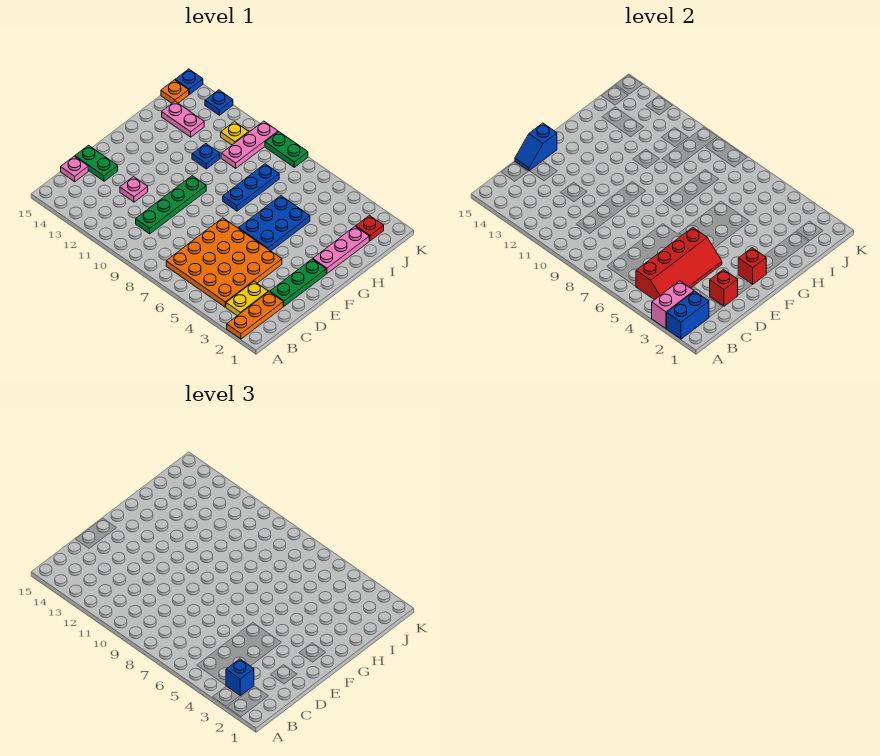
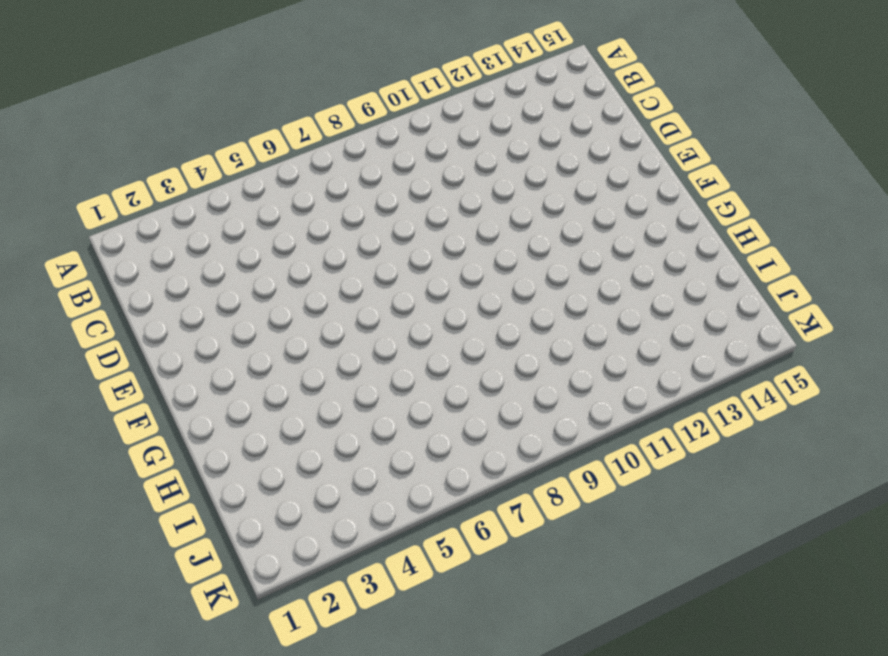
none -> orange 1x3 plate [227,292,283,339]
none -> yellow 1x2 plate [226,281,268,316]
none -> orange 4x4 plate [166,218,282,307]

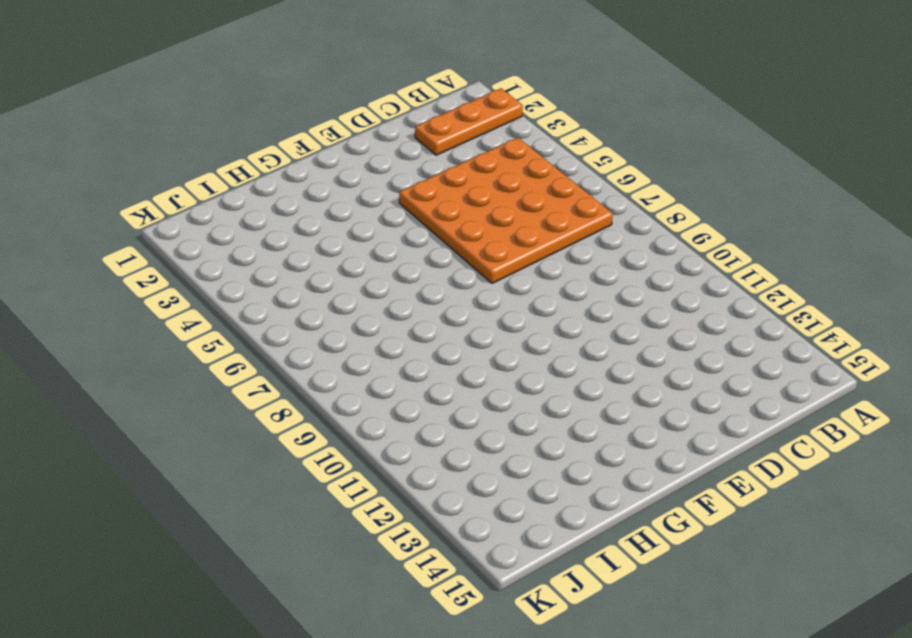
none -> yellow 1x2 plate [226,281,268,316]
none -> green 1x4 plate [136,176,206,234]
none -> pink 1x1 plate [61,156,88,182]

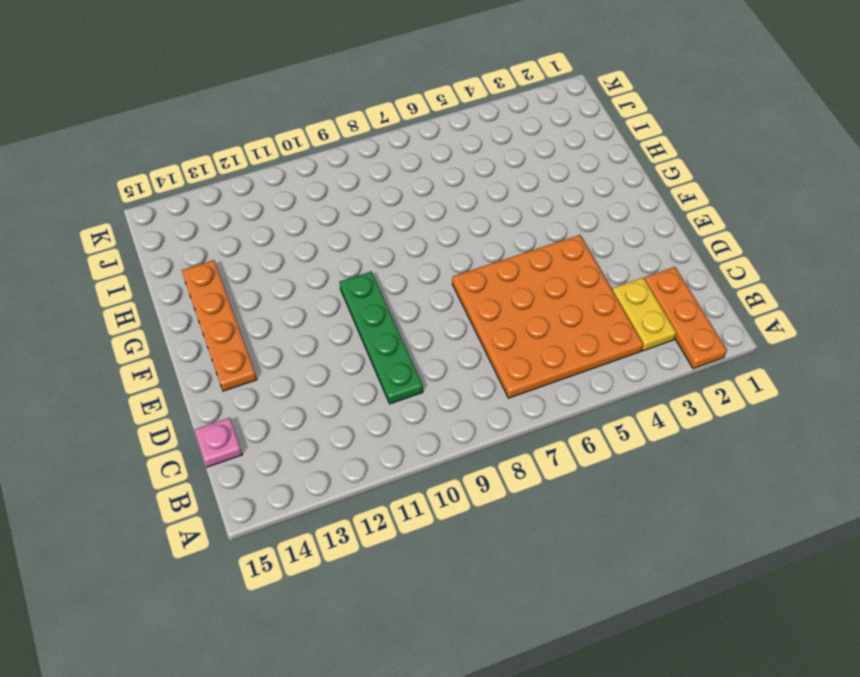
orange 1x4 plate [182,260,257,391] -> none
none -> green 1x3 plate [270,259,326,306]
none -> pink 1x1 plate [120,177,148,202]
none -> green 1x2 plate [75,145,118,181]

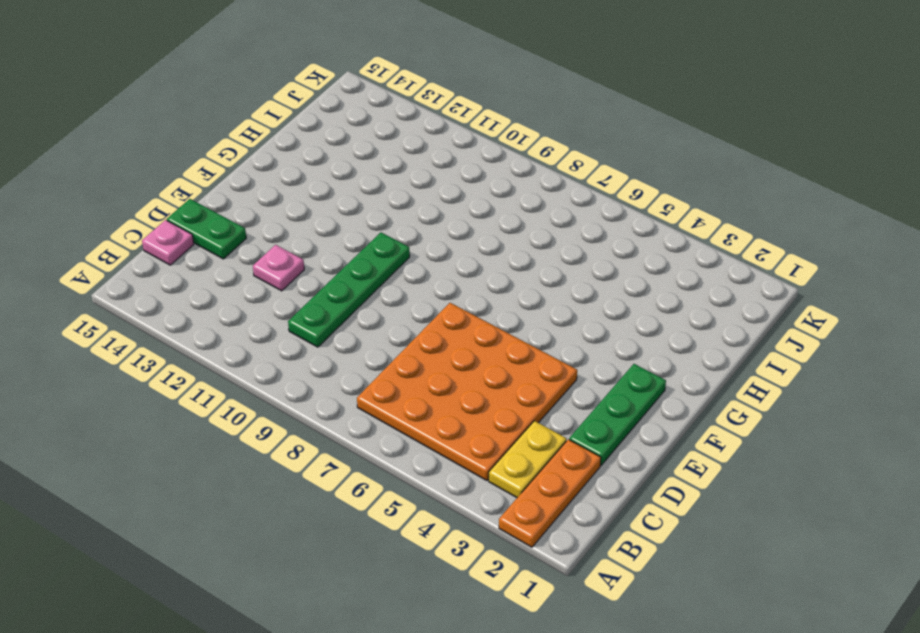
none -> blue 2x3 plate [238,196,310,251]
none -> pink 1x3 plate [313,226,369,273]
none -> blue 1x3 plate [223,164,279,211]

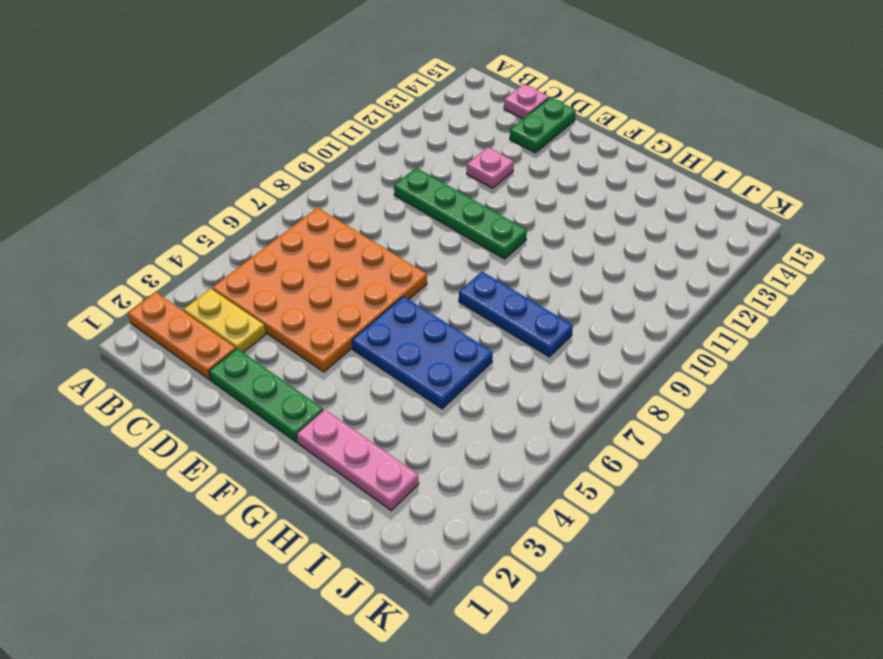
none -> blue 1x1 plate [192,144,220,169]
none -> pink 1x3 plate [221,121,278,168]
none -> pink 1x2 plate [162,101,204,137]

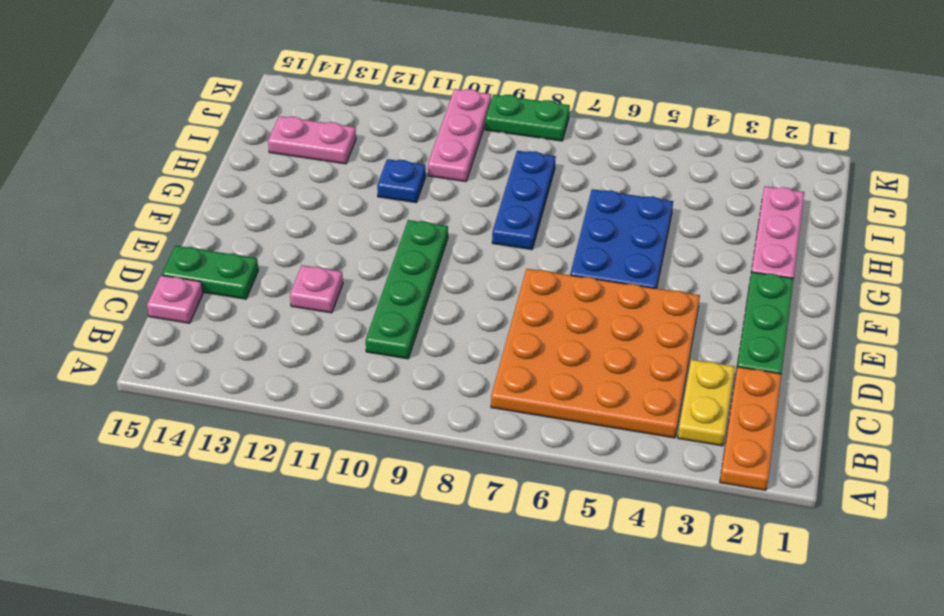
none -> red 1x1 plate [356,215,384,241]
none -> yellow 1x1 plate [221,122,249,145]
none -> orange 1x1 plate [161,80,189,103]

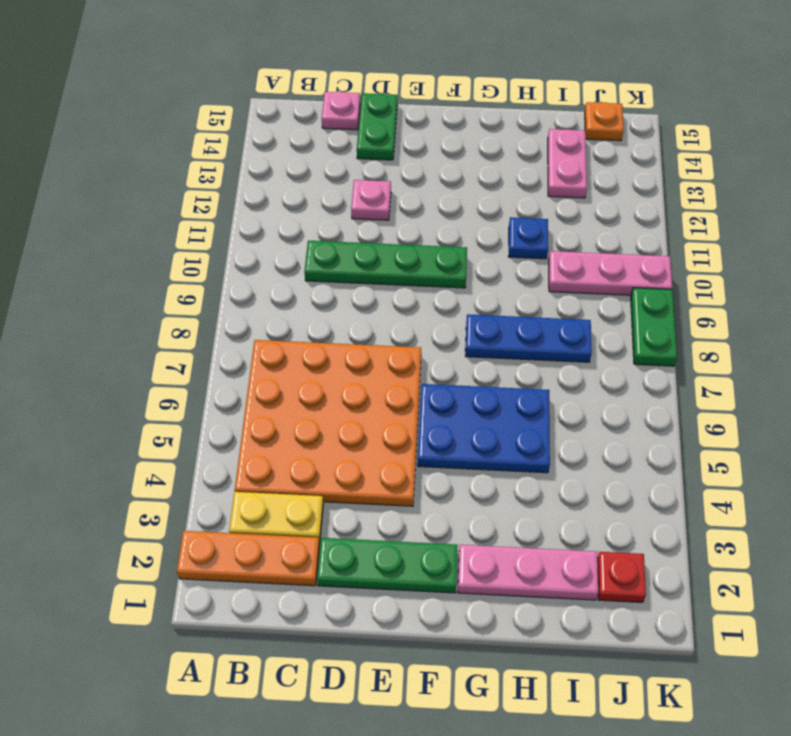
none -> yellow 1x1 plate [221,122,249,145]
none -> blue 1x1 plate [205,90,233,115]
none -> blue 1x1 plate [175,69,203,94]

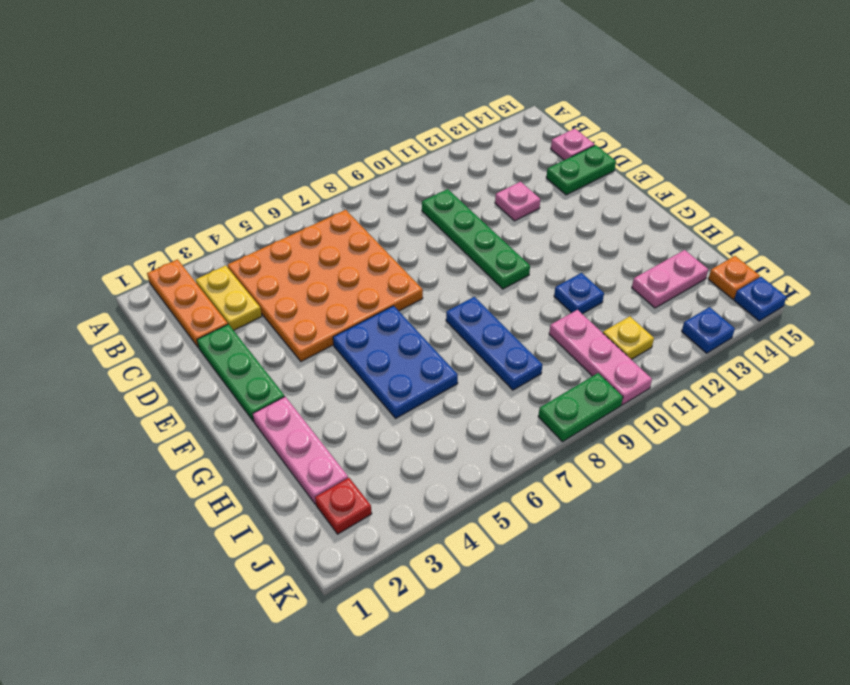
none -> blue 1x2 brick [667,291,709,339]
none -> pink 1x2 brick [652,281,694,329]
none -> red 2x4 slope [636,227,722,300]

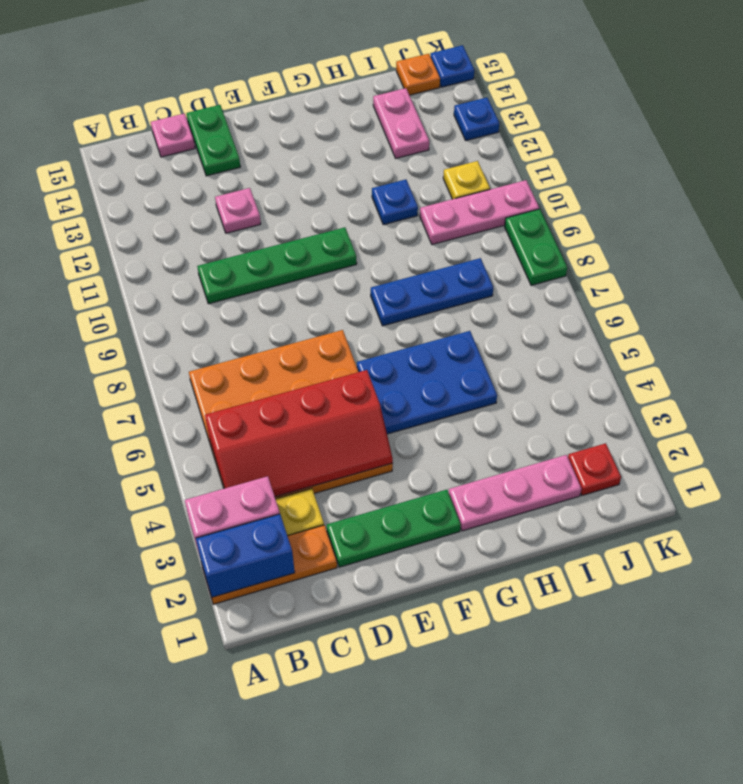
none -> red 1x1 brick [710,270,738,306]
none -> blue 1x2 slope [515,123,557,171]
none -> red 1x1 brick [738,248,766,285]

